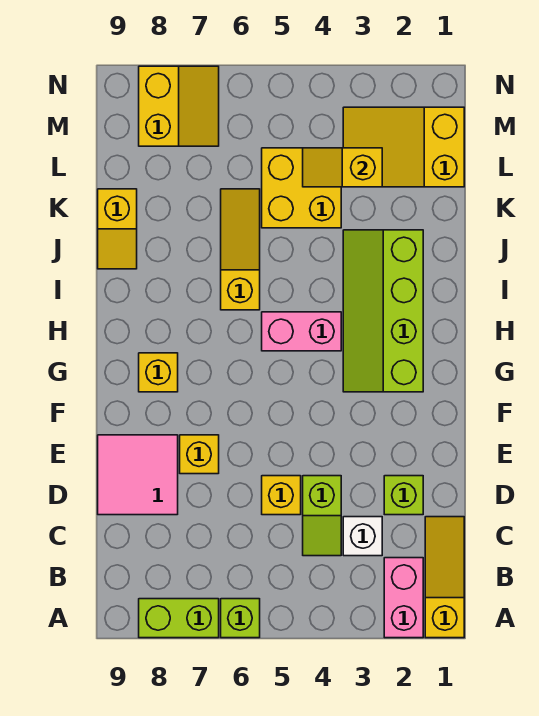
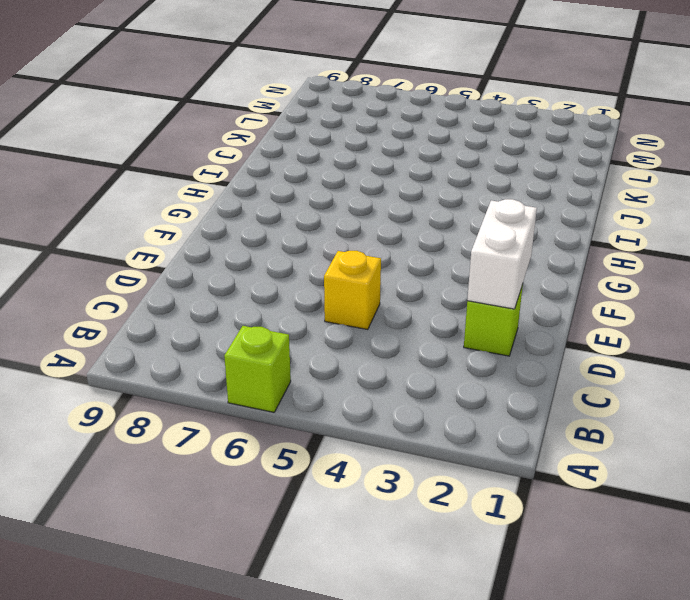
white 1x2 brick [467,199,537,309] -> none
none -> yellow 1x3 slope [425,517,464,638]
none -> pink 1x2 brick [384,558,423,638]
none -> lime 1x2 brick [139,599,219,638]

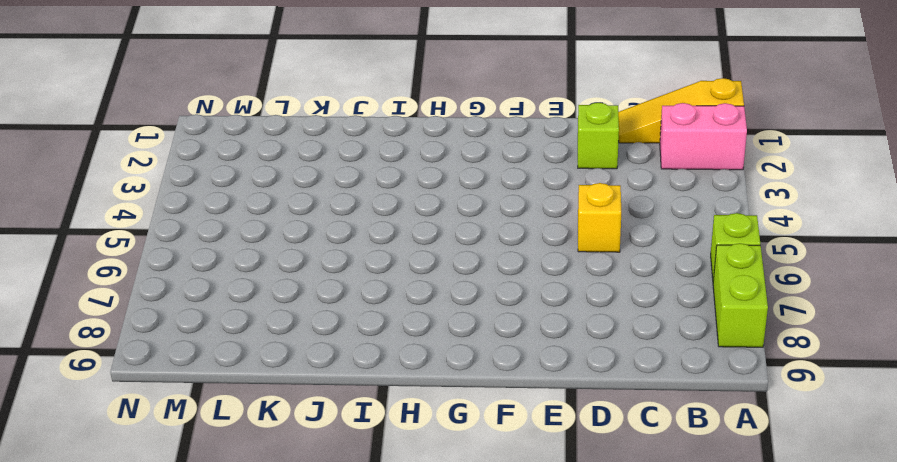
none -> white 1x1 brick [343,517,382,556]
none -> lime 1x2 slope [303,476,341,556]
none -> pink 2x2 tile [98,435,178,515]

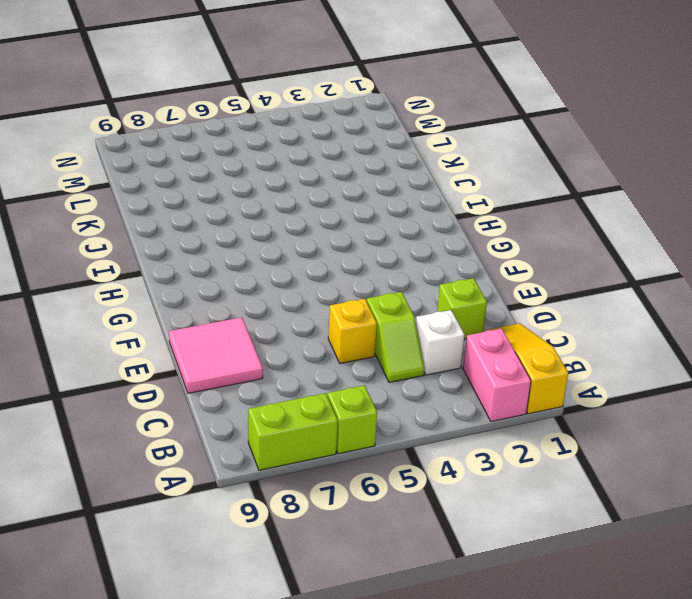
none -> yellow 1x1 brick [180,435,219,474]
none -> lime 2x4 slope [343,230,423,392]
none -> yellow 1x1 brick [139,353,178,392]

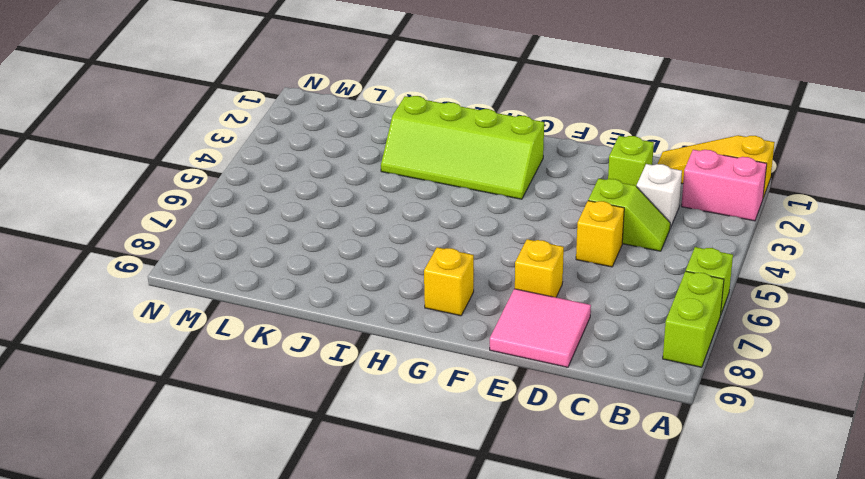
none -> pink 1x2 brick [262,312,341,351]
none -> yellow 1x3 slope [221,189,260,310]
none -> yellow 1x2 slope [98,189,137,269]

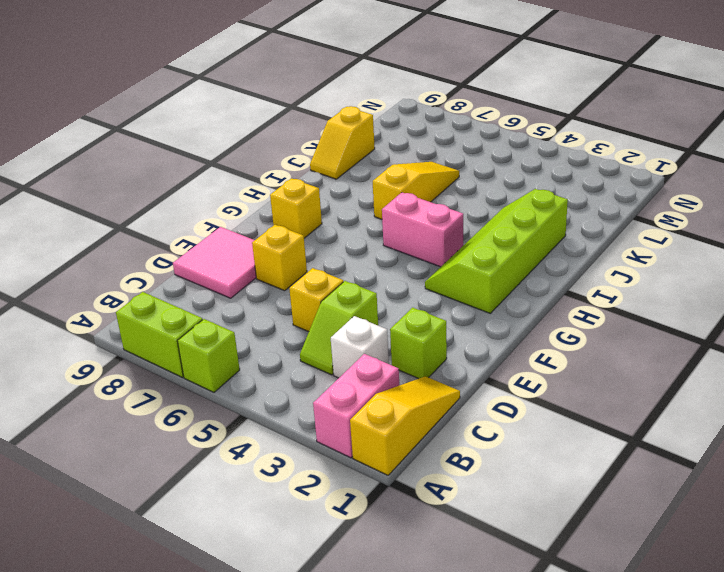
none -> yellow 2x2 brick [262,148,341,228]
none -> yellow 2x3 slope [343,107,464,187]
none -> yellow 2x2 slope [139,66,219,146]

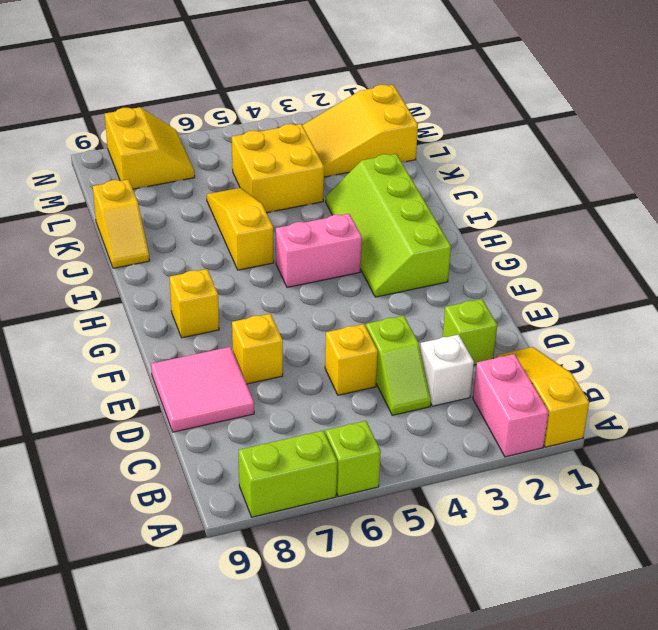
none -> yellow 1x2 slope [303,148,382,187]

